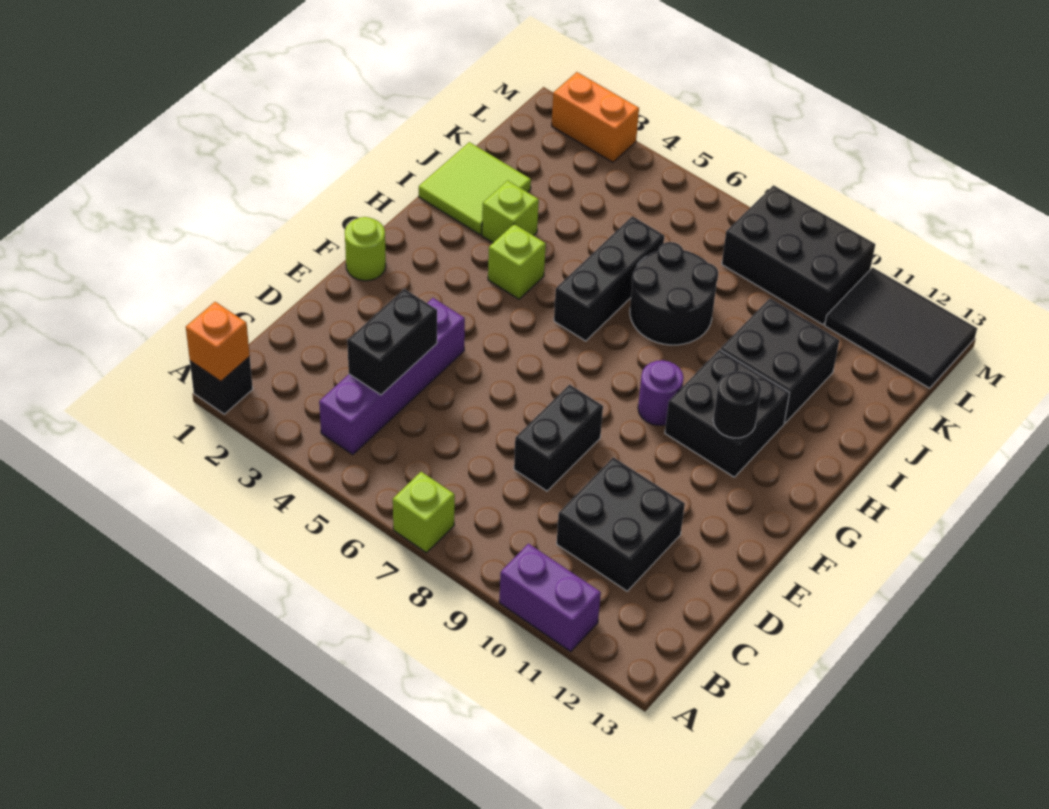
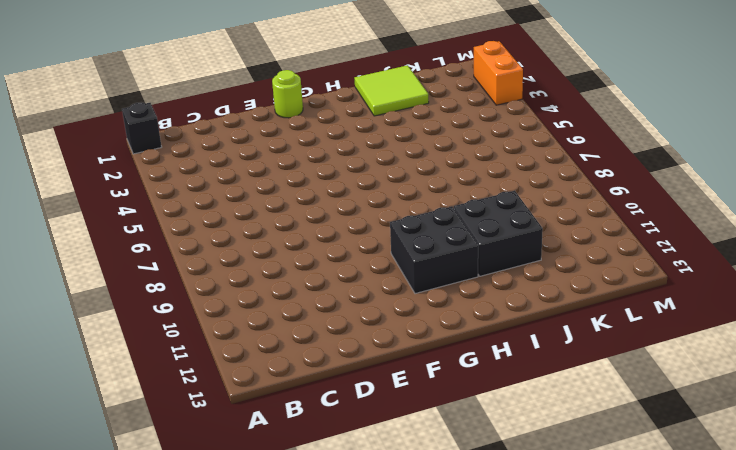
none -> lime 1x1 brick [393,472,455,553]
none -> purple 1x2 brick [499,544,601,651]
none -> purple 1x4 brick [319,298,465,455]

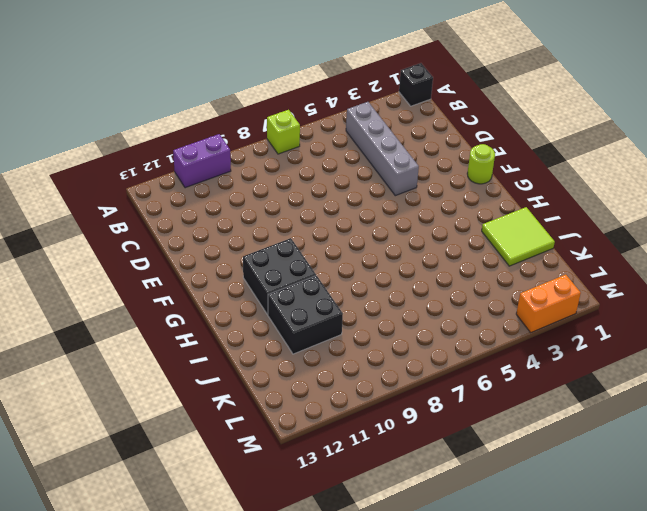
grey 1x4 brick [346,102,419,196] -> purple 1x4 brick [319,298,465,455]
none -> black 2x2 brick [557,457,685,591]
none -> black 1x2 brick [514,385,603,491]
none -> purple 1x1 round brick [638,360,684,425]

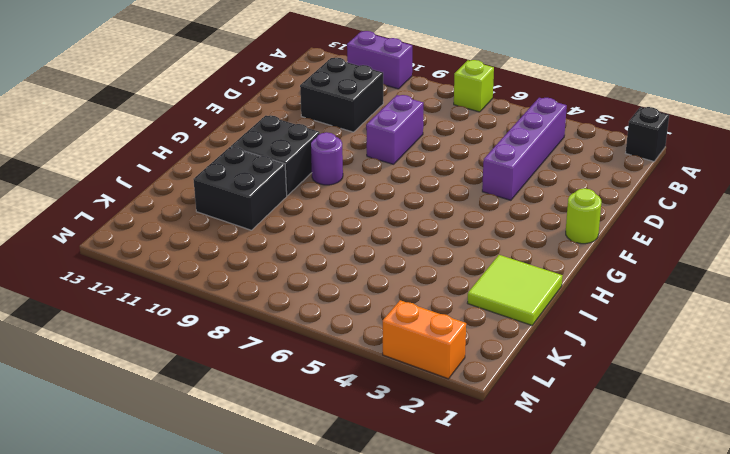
purple 1x2 brick [366,95,423,164] -> black 1x2 brick [514,385,603,491]
none -> lime 1x1 brick [488,224,546,299]
none -> black 1x3 brick [554,216,664,341]
none -> lime 1x1 brick [482,180,539,243]

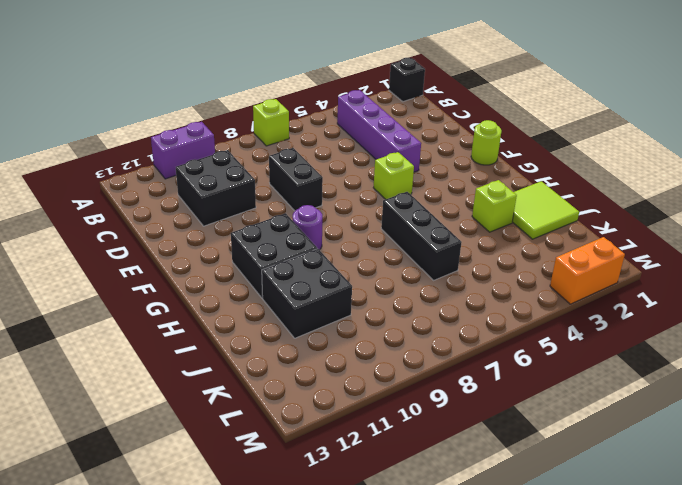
lime 1x1 brick [373,152,414,199] -> lime 1x1 brick moved to [488,224,546,299]
none -> black 2x2 round brick [630,242,718,345]
none -> black 2x3 brick [722,185,875,325]
none -> black 2x3 tile [825,267,977,388]

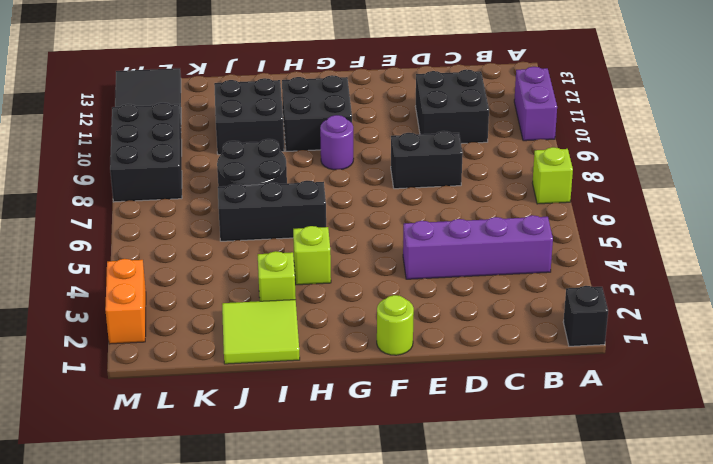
none -> orange 1x1 brick [186,302,250,381]
none -> black 1x2 brick [347,289,437,395]
none -> black 1x1 round brick [713,371,761,438]

